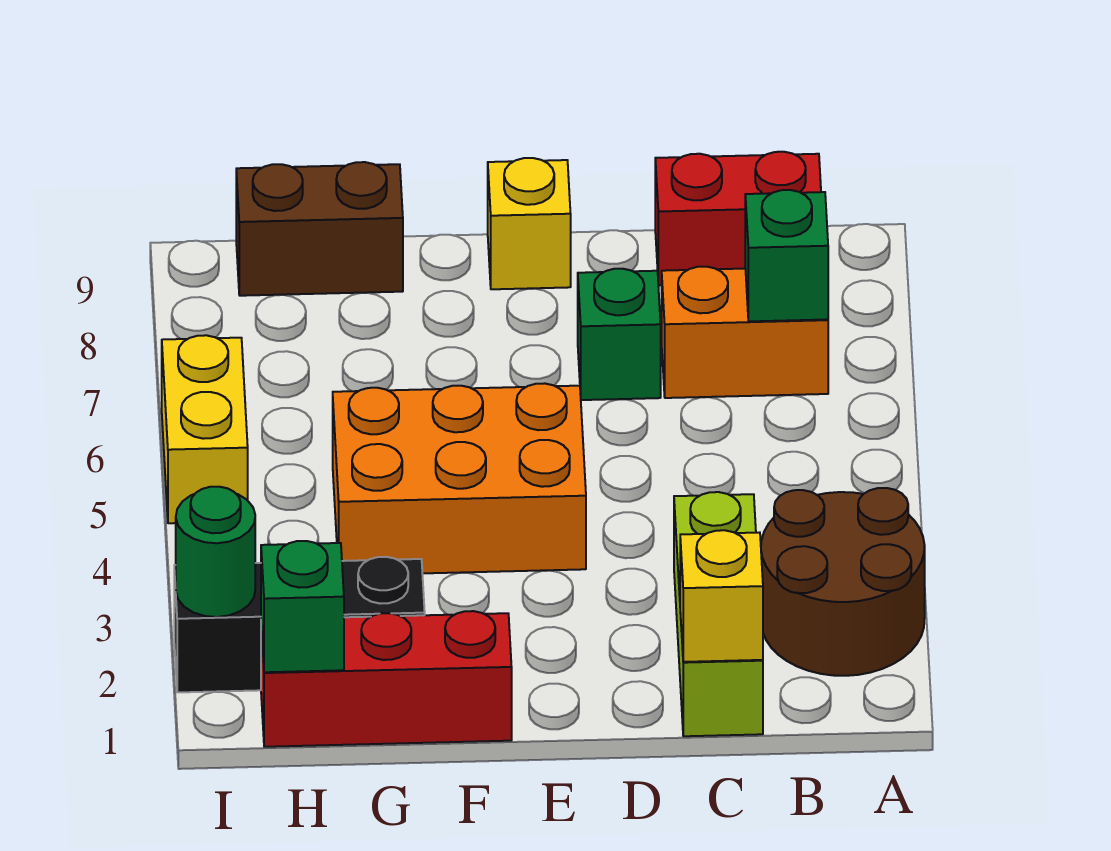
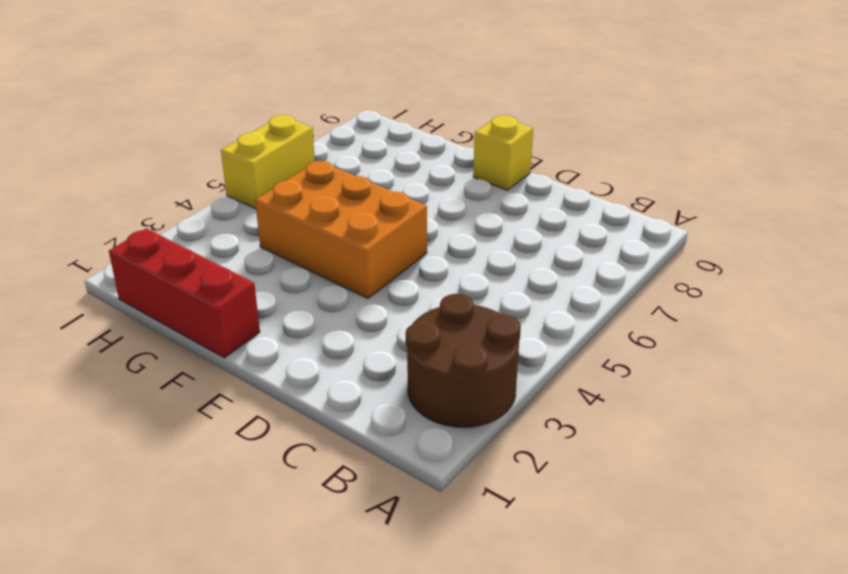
none -> orange 1x2 brick [662,267,828,398]
none -> red 1x2 brick [655,152,821,285]
none -> lime 1x3 brick [674,492,763,736]

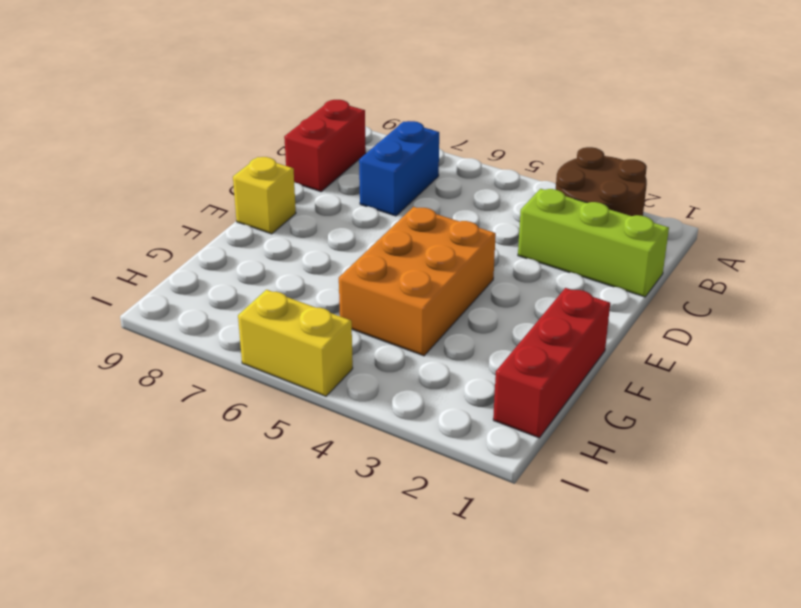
blue 1x2 brick [359,121,439,216] -> orange 1x2 brick [662,267,828,398]
none -> green 1x1 brick [578,269,661,400]
none -> black 1x3 brick [174,557,425,692]
none -> brown 1x2 brick [236,162,403,296]

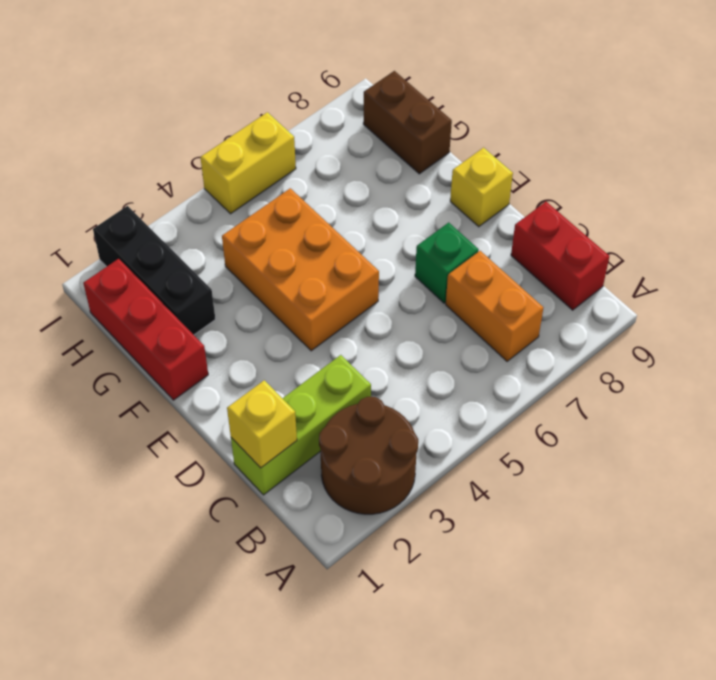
none -> green 1x1 brick [745,190,828,321]
none -> green 1x1 brick [261,541,344,672]
none -> green 1x1 round brick [176,487,255,617]

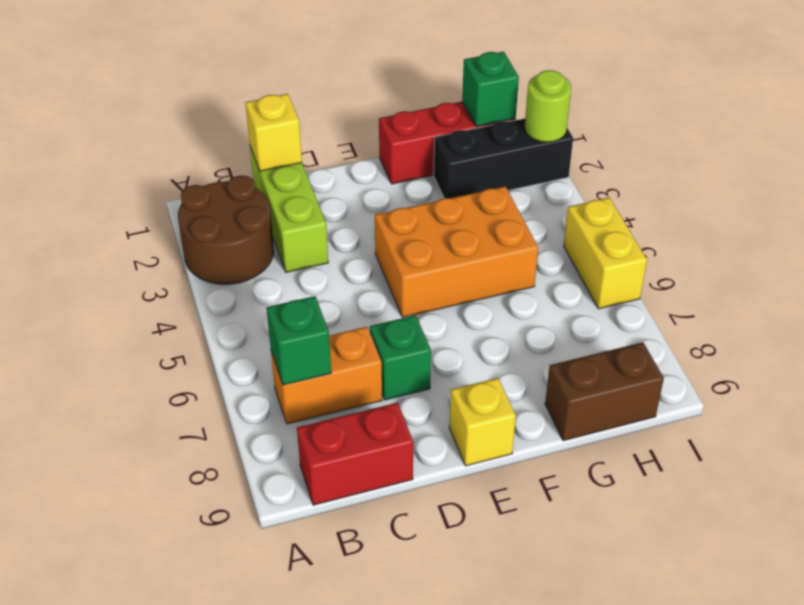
lime 1x1 round brick [525,70,571,142] -> green 1x1 round brick [176,487,255,617]

